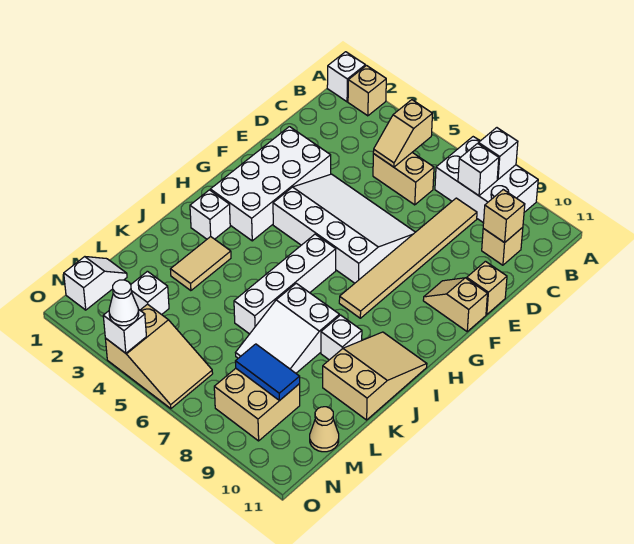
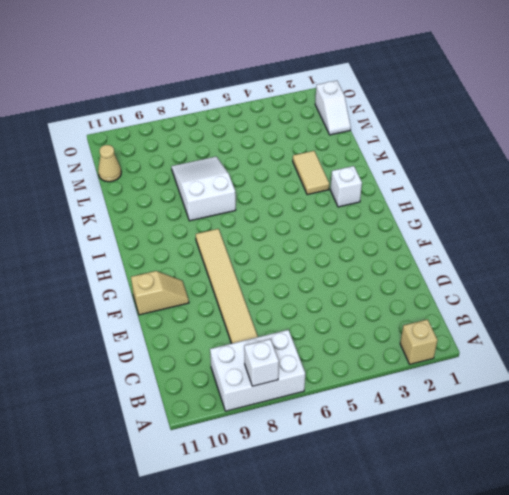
none -> white 1x1 brick [327,52,365,102]
none -> tan 1x2 brick [373,153,434,205]
none -> tan 1x1 brick [482,227,523,265]

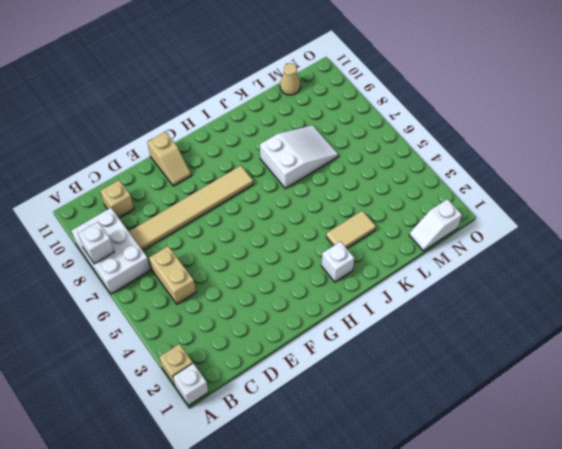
none -> white 2x4 brick [210,127,331,241]
none -> white 3x4 slope [273,174,415,283]
none -> tan 1x1 brick [467,261,507,315]

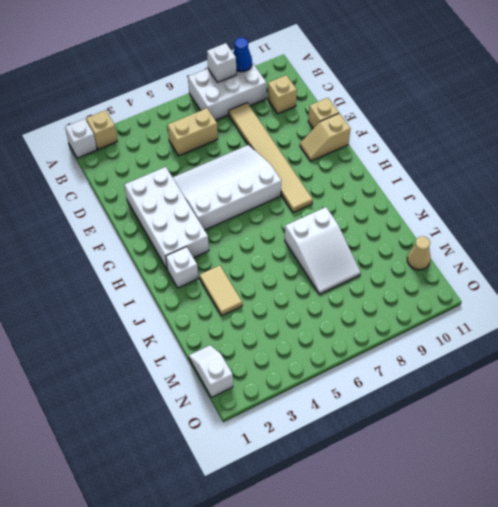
blue 1x1 cone [233,38,252,72] -> none
none -> white 1x4 brick [234,234,336,334]
none -> tan 2x3 slope [323,332,427,420]
none -> white 1x1 brick [321,315,362,360]

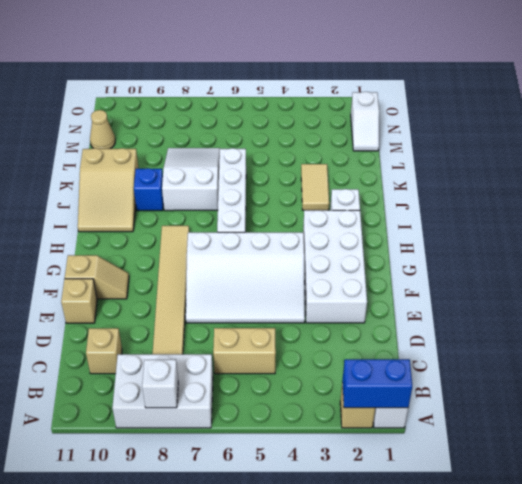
blue 1x2 brick [342,359,412,408] -> none
blue 1x1 brick [134,168,163,211] -> white 1x1 brick [321,315,362,360]
none -> white 1x1 brick [131,271,169,315]
none -> tan 2x2 brick [214,368,300,441]
none -> tan 2x3 slope [105,304,213,409]

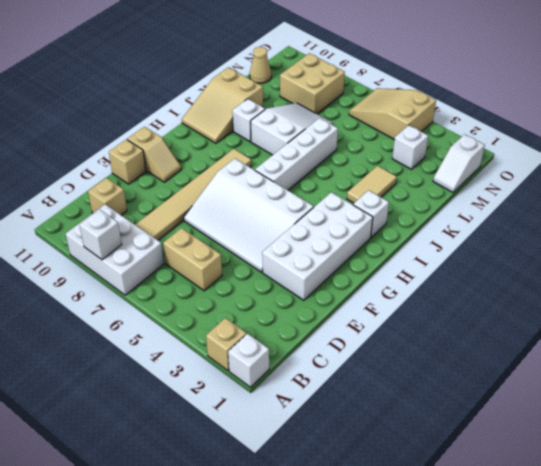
none -> tan 1x2 slope [373,100,432,167]
none -> white 1x1 brick [458,143,499,196]
none -> tan 1x1 brick [483,190,525,243]

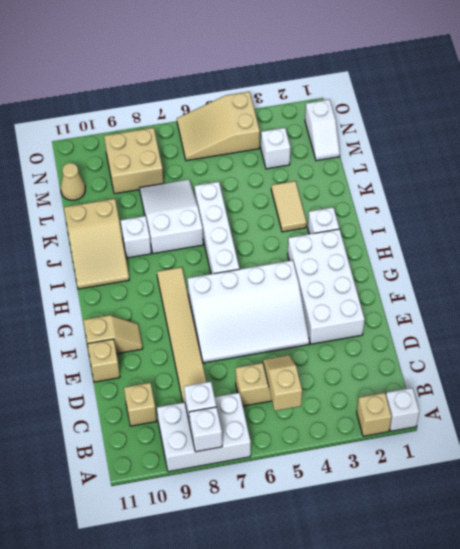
none -> tan 1x1 brick [483,190,525,243]
none -> blue 1x2 tile [235,344,300,400]
none -> white 1x1 brick [103,309,146,353]

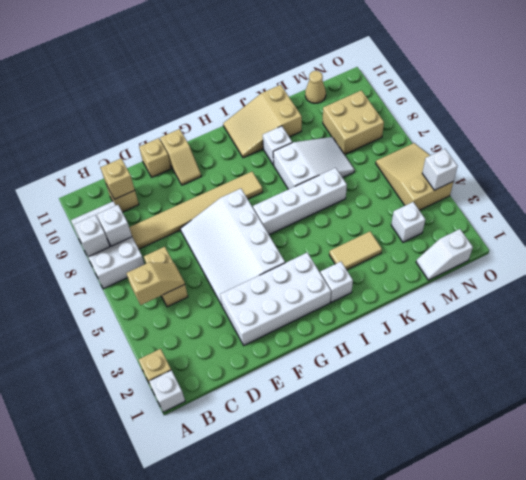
none -> blue 1x2 tile [235,344,300,400]
none -> white 1x1 cone [109,280,139,326]

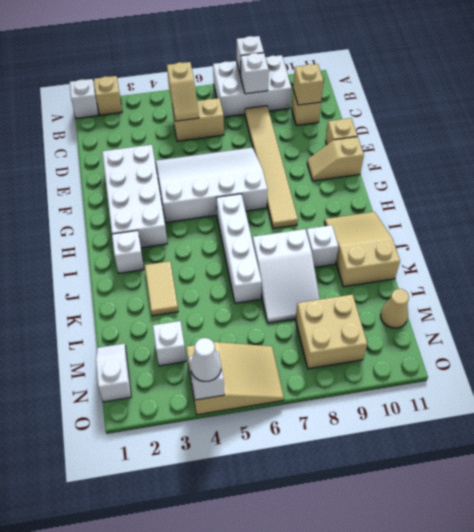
none -> blue 1x2 tile [235,344,300,400]

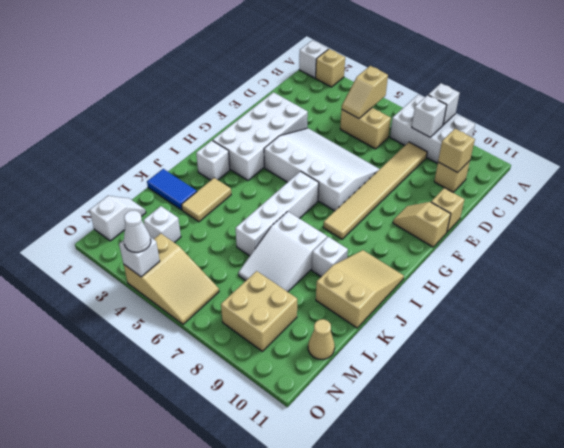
blue 1x2 tile [147,169,197,210] -> blue 1x2 tile moved to [235,344,300,400]

